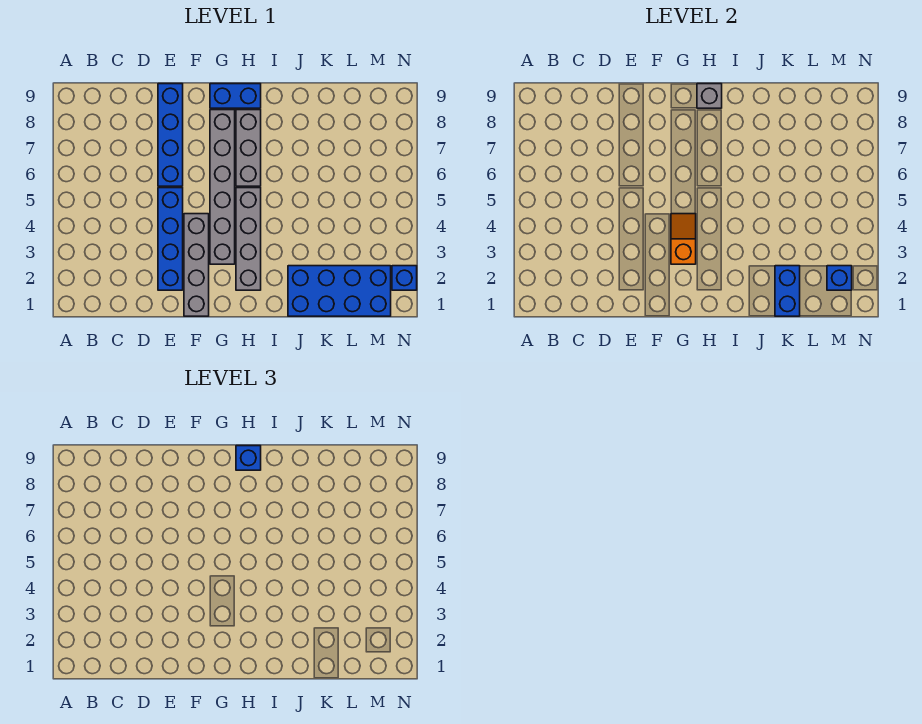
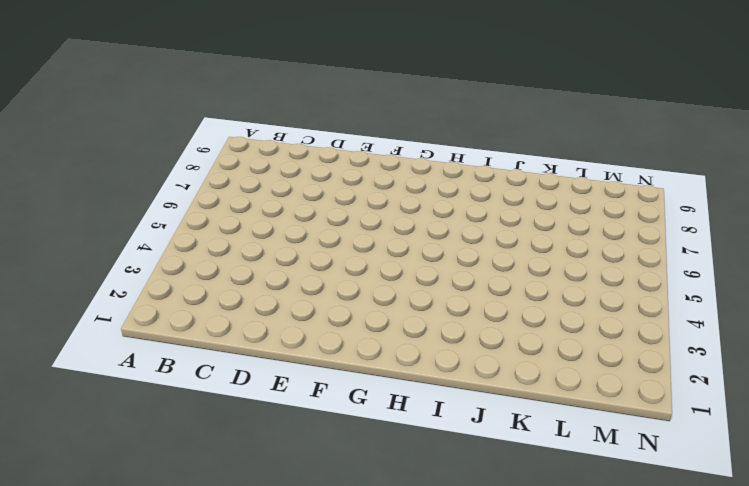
none -> blue 1x4 brick [158,188,183,290]
none -> blue 1x4 brick [158,84,183,186]
none -> grey 1x4 brick [184,214,209,316]

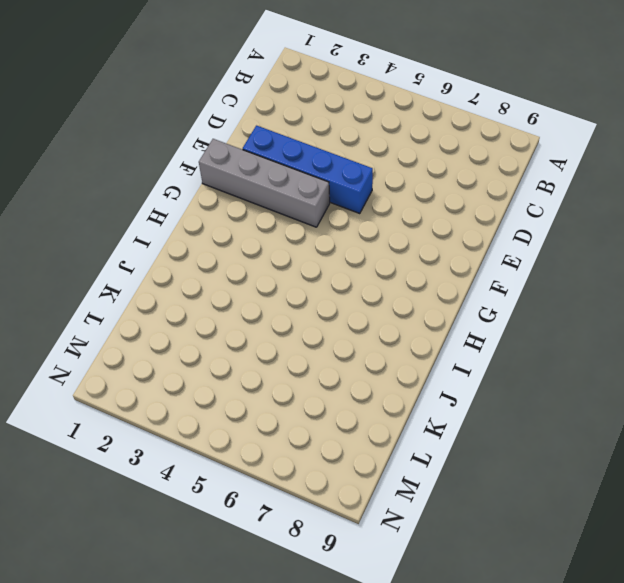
none -> blue 1x4 brick [158,84,183,186]
none -> grey 1x6 brick [210,110,235,264]
none -> blue 1x2 brick [210,84,261,108]

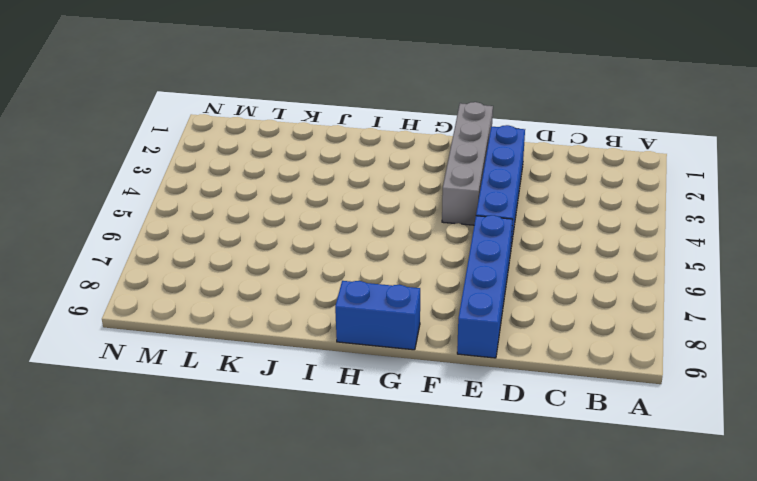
none -> grey 1x6 brick [210,110,235,264]
none -> grey 1x4 brick [236,188,261,290]
none -> grey 1x3 brick [236,110,261,186]

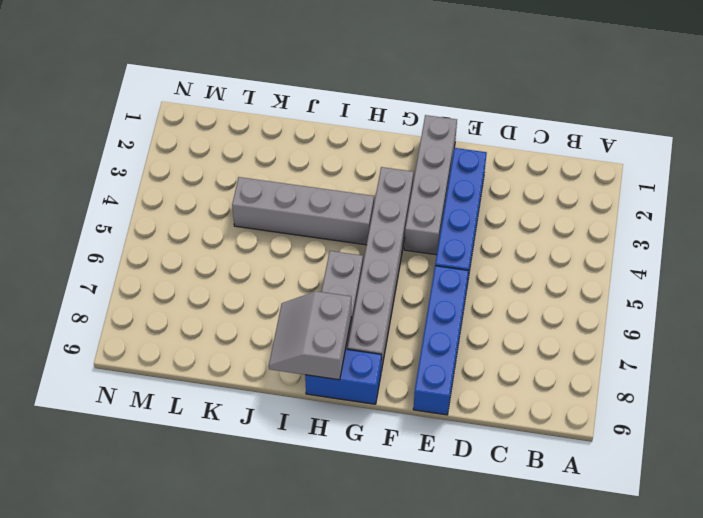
grey 1x4 brick [232,177,374,245] -> grey 1x4 brick turned to [236,188,261,290]
grey 2x2 slope [269,291,351,380] -> grey 1x1 brick [697,84,722,108]
none -> blue 2x4 brick [288,266,391,316]
none -> blue 1x1 brick [392,266,417,290]
none -> orange 1x2 slope [671,214,696,264]

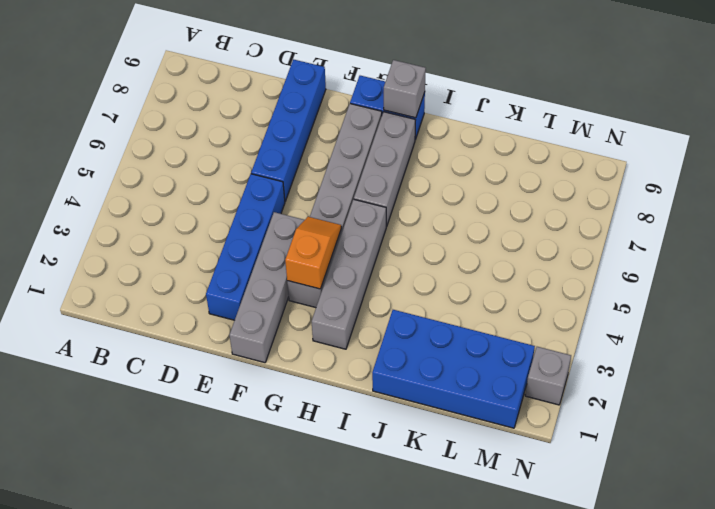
grey 1x1 brick [525,347,571,405] -> blue 1x1 brick [392,266,417,290]
none -> blue 1x2 brick [775,266,800,316]
none -> blue 1x1 brick [827,266,852,290]
none -> blue 1x1 brick [236,446,261,470]

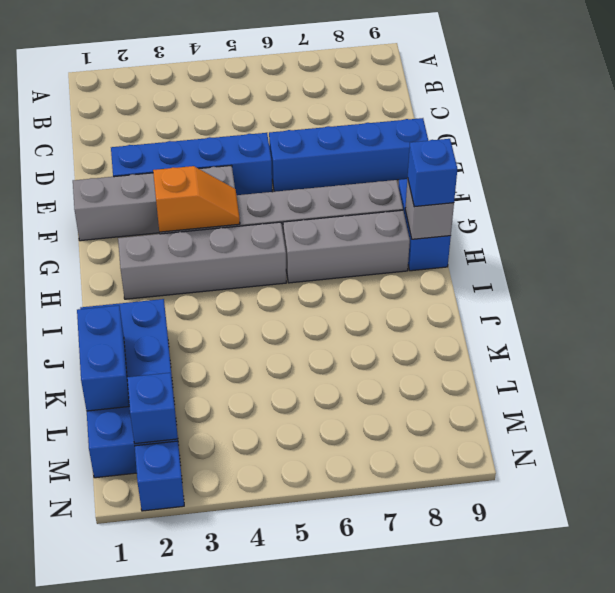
blue 1x2 brick [77,305,129,411] -> blue 1x2 brick turned to [775,266,800,316]

